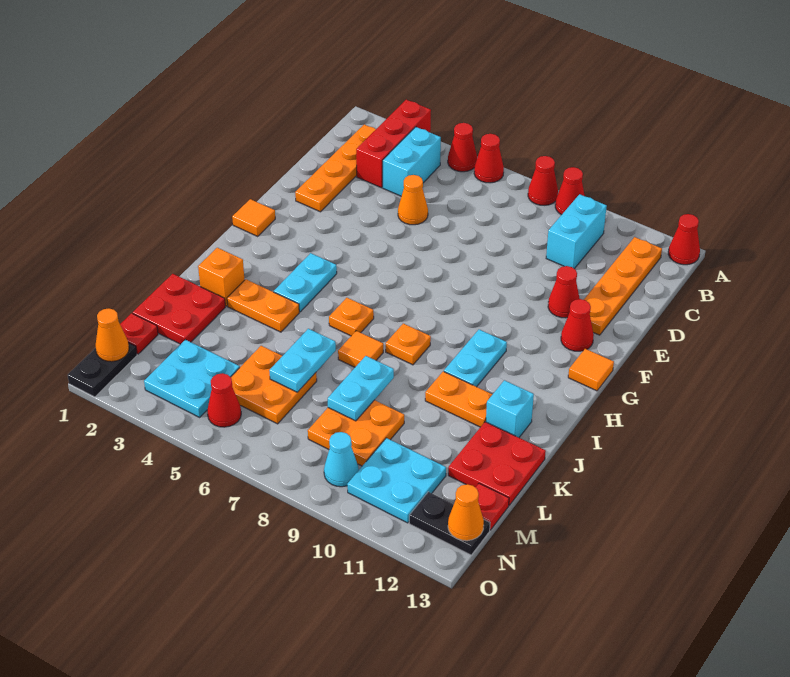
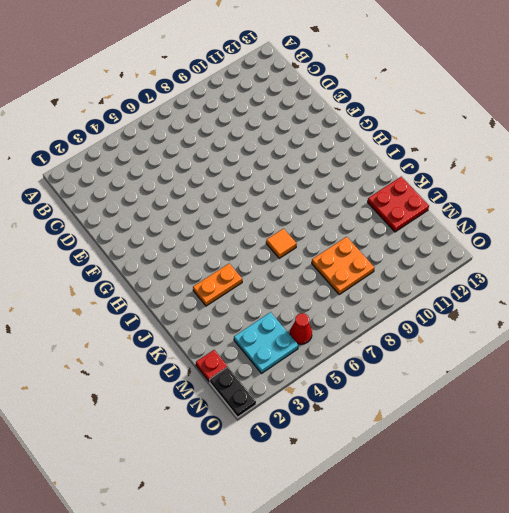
none -> red 1x3 brick [356,100,431,188]
none -> red 1x1 cone [448,123,477,172]
none -> red 1x1 cone [474,134,504,183]
none -> red 1x1 cone [528,156,558,205]

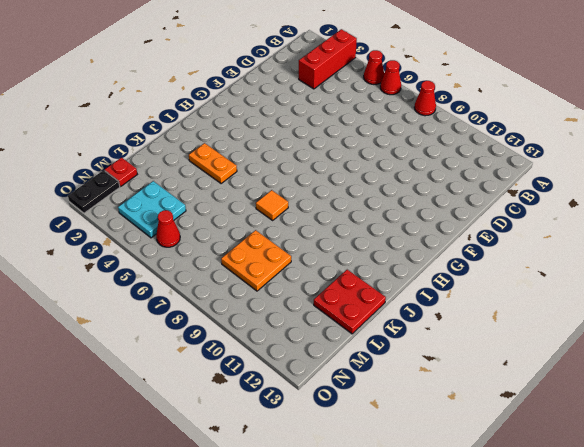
none -> red 1x1 cone [555,167,585,215]
none -> red 1x1 cone [668,214,700,265]
none -> orange 1x4 plate [295,125,376,212]
none -> cyan 1x2 brick [383,127,441,196]

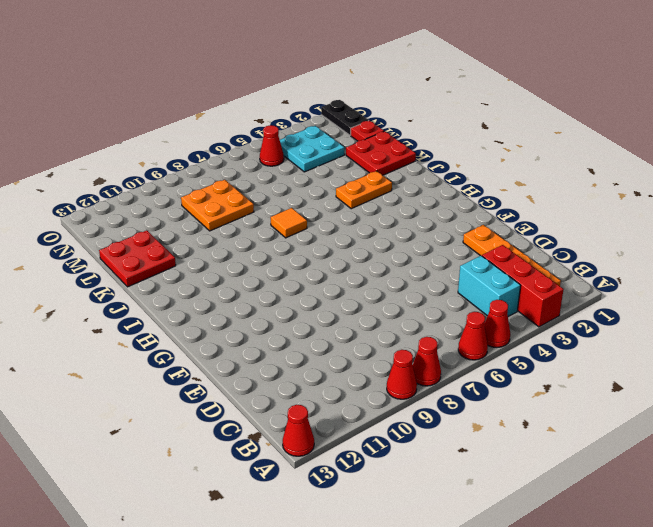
none -> cyan 1x2 brick [546,194,607,269]
none -> orange 1x4 plate [584,237,662,335]
none -> orange 1x1 cone [398,175,428,225]
none -> red 1x1 cone [548,266,580,318]

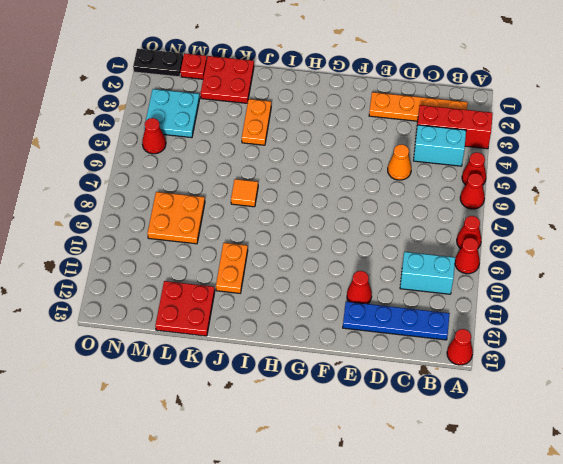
blue 1x4 plate [343,302,450,340] -> orange 1x4 plate [584,237,662,335]
none -> red 1x1 cone [561,299,594,351]
none -> orange 1x1 tile [232,199,275,236]
none -> orange 1x1 tile [568,349,614,391]
none -> cyan 1x2 plate [274,253,337,312]

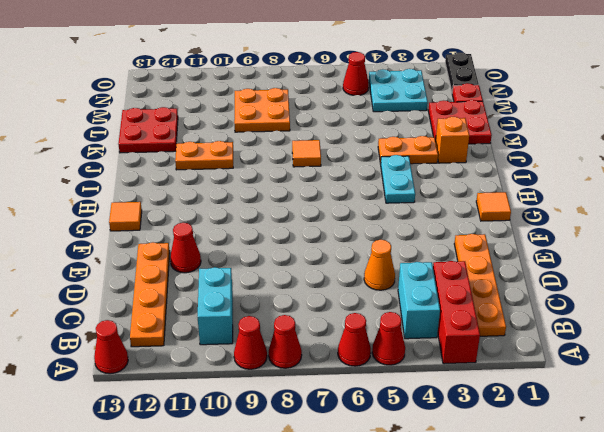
none -> red 1x1 cone [561,299,594,351]
none -> cyan 1x2 plate [444,330,507,387]
none -> orange 1x1 plate [329,298,374,336]
none -> orange 1x1 plate [386,324,431,365]

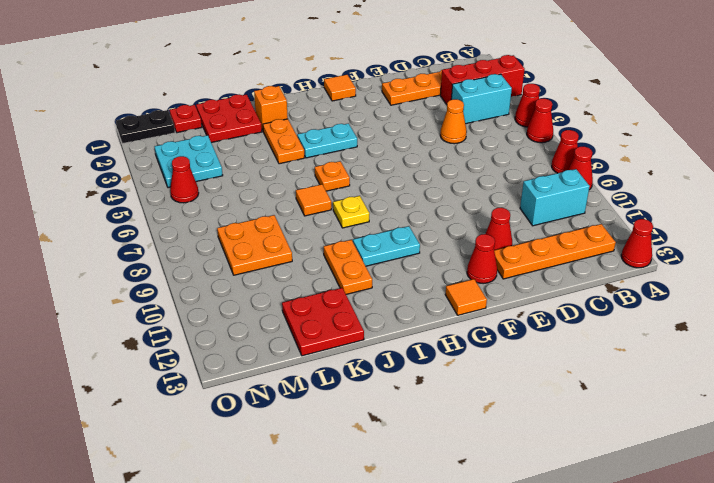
yellow 1x1 plate [333,196,370,228] -> orange 1x1 plate [386,324,431,365]
none -> cyan 1x1 brick [486,380,534,437]
none -> orange 2x2 plate [231,346,317,424]
none -> cyan 2x2 plate [347,438,446,523]
none -> red 1x1 plate [475,483,509,530]

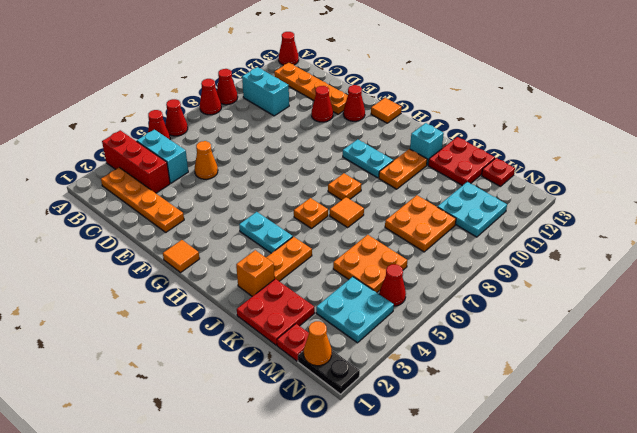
none -> cyan 1x1 cone [324,432,359,487]
none -> black 1x2 plate [409,492,490,555]
none -> cyan 1x2 plate [269,329,336,392]
none -> cyan 1x2 plate [328,356,394,421]

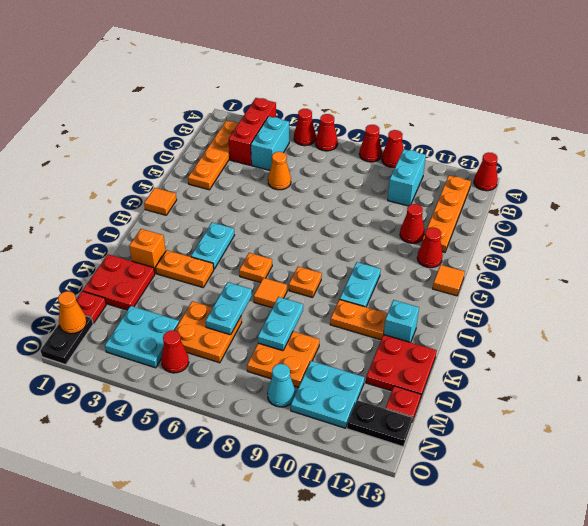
none -> orange 1x1 cone [448,484,484,541]

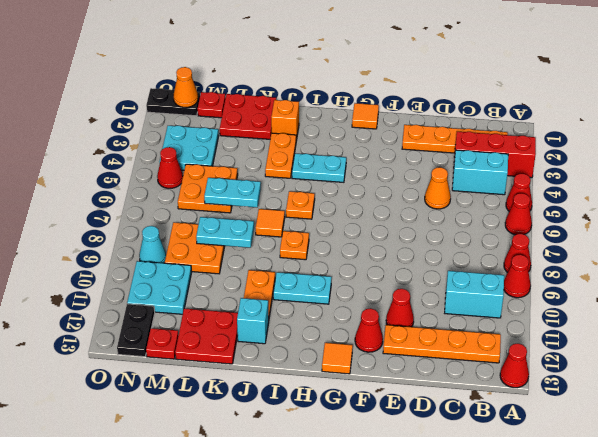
none -> orange 1x1 cone [448,484,484,541]

